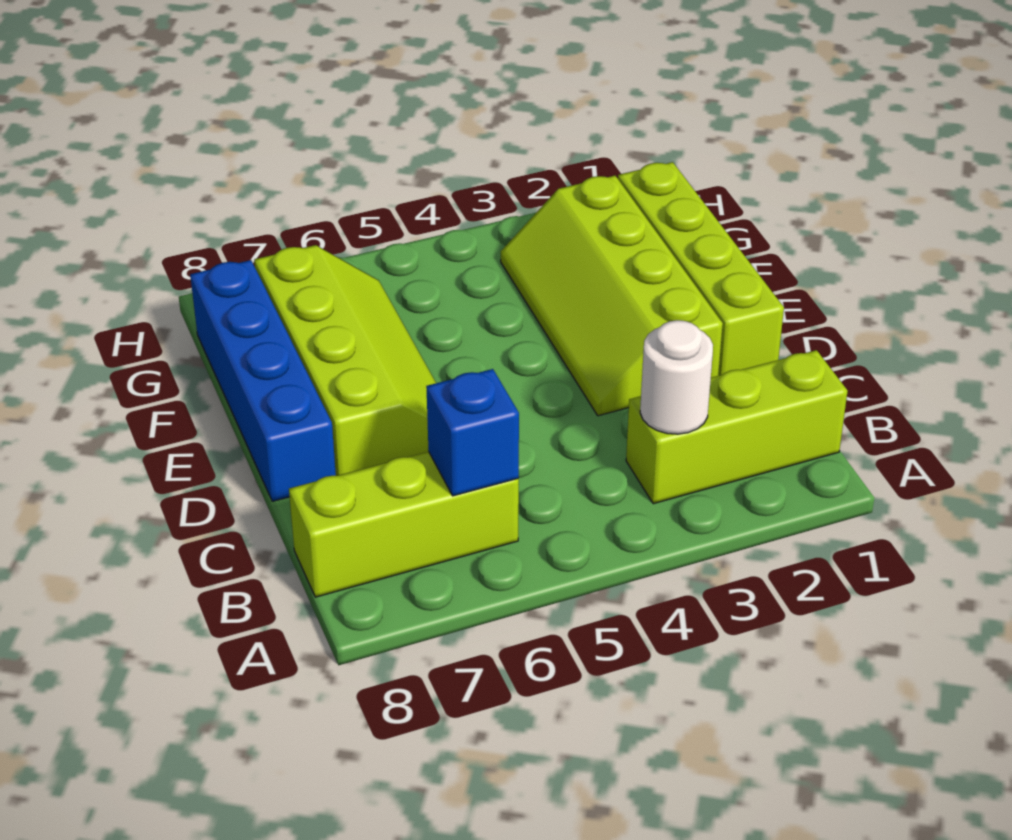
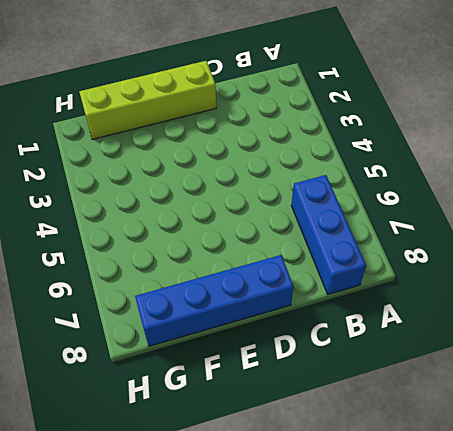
blue 1x3 brick [291,175,366,294] -> lime 1x3 brick [289,452,519,597]
none -> lime 1x3 brick [626,350,848,504]
none -> lime 2x4 slope [501,176,723,416]

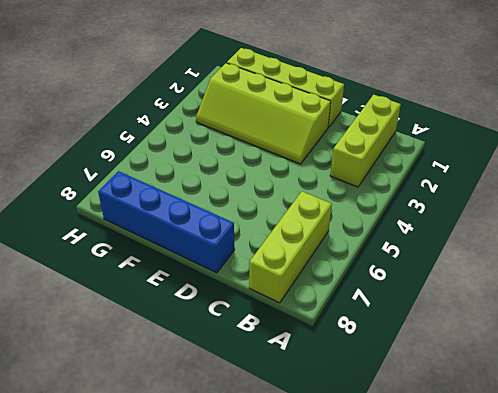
none -> lime 2x4 slope [254,245,436,476]
none -> white 1x1 round brick [640,320,713,434]

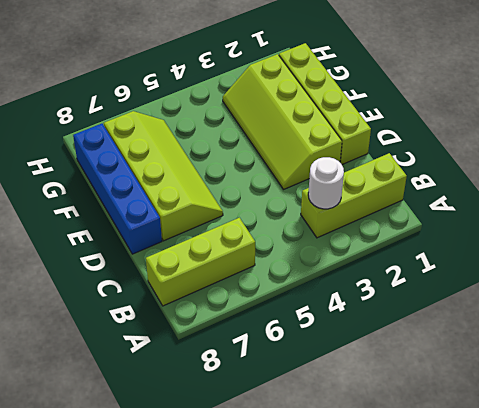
none -> blue 1x1 brick [426,369,519,496]

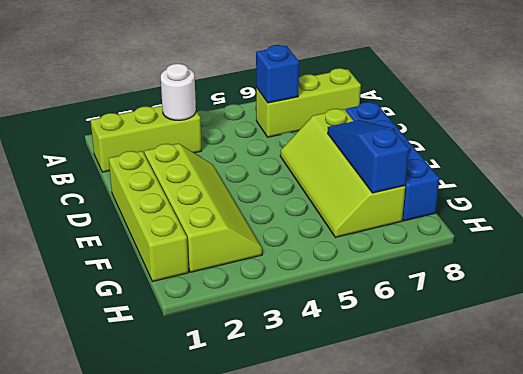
blue 1x3 slope [328,120,409,193] -> none

